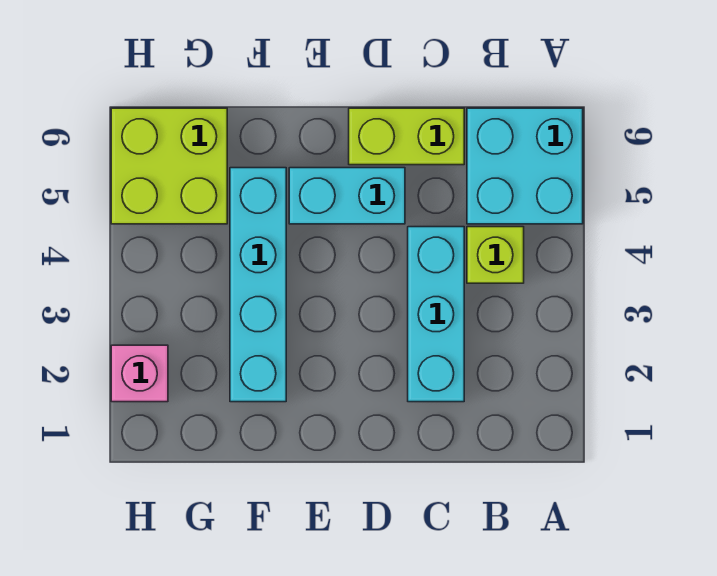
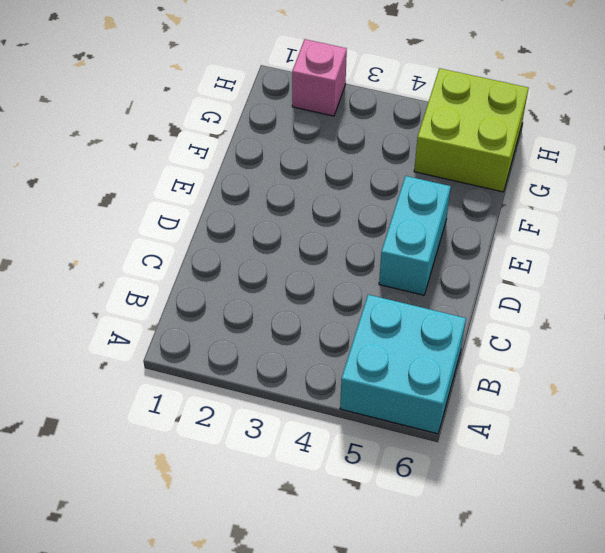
none -> lime 1x1 brick [467,227,524,283]
none -> cyan 1x3 brick [408,227,464,402]

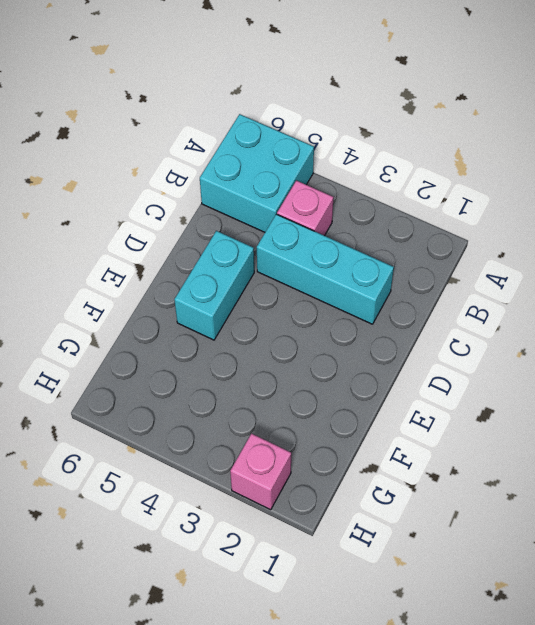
pink 1x1 brick [277,181,333,236] -> lime 1x1 brick [467,227,524,283]
none -> lime 1x2 brick [349,108,464,165]
none -> cyan 1x4 brick [230,168,286,402]

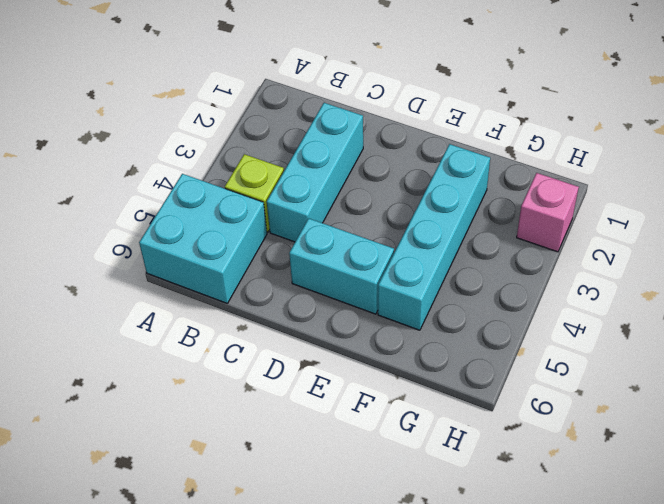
none -> lime 1x2 brick [349,108,464,165]
none -> lime 2x2 brick [111,108,227,224]

